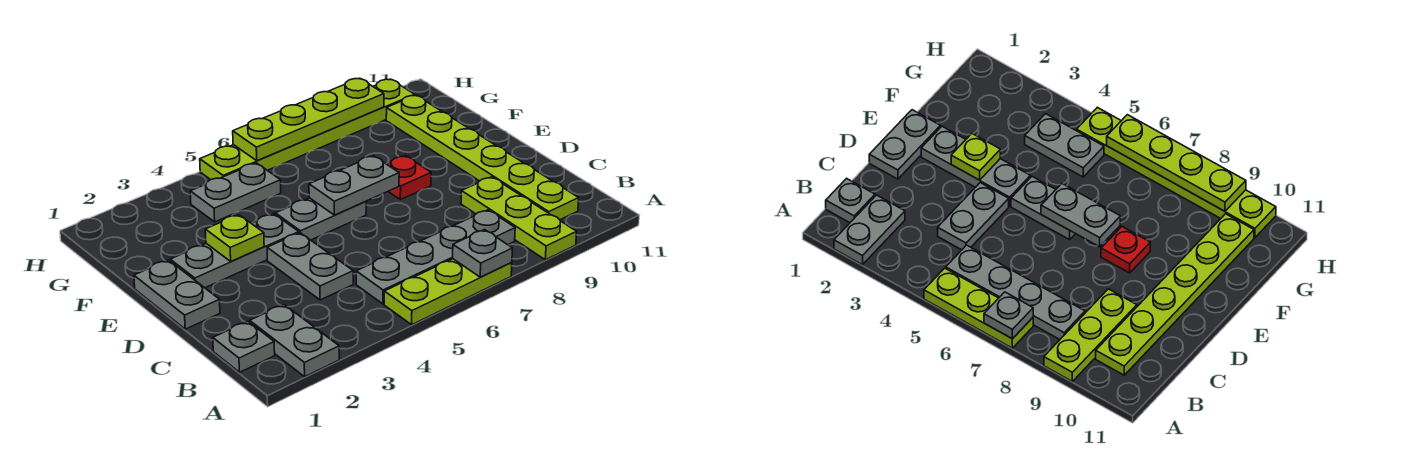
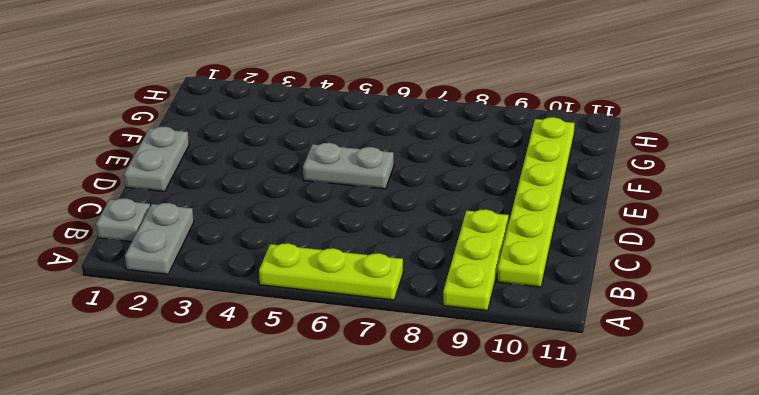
none -> grey 1x4 plate [356,210,515,304]
none -> grey 1x2 plate [267,233,353,300]
none -> grey 1x3 plate [170,214,299,288]

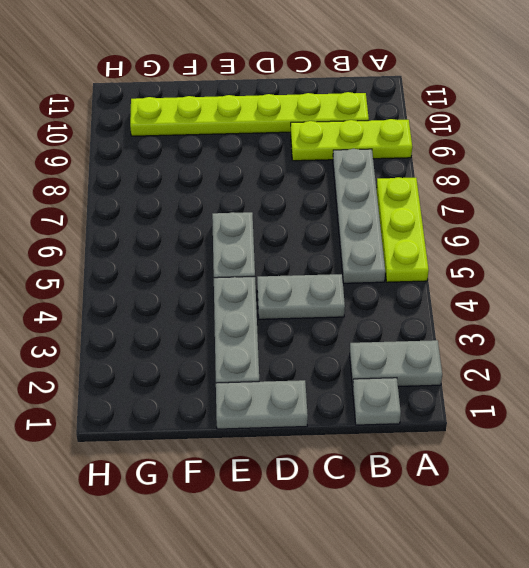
none -> red 1x1 plate [387,156,431,200]
none -> grey 1x2 plate [190,163,281,222]
none -> lime 1x6 plate [200,79,415,180]

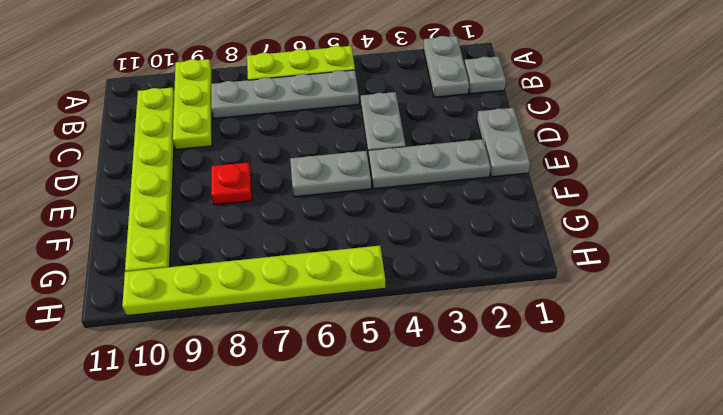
none -> grey 1x2 plate [190,163,281,222]
none -> grey 1x1 plate [453,230,513,277]
none -> lime 1x1 plate [205,215,264,261]

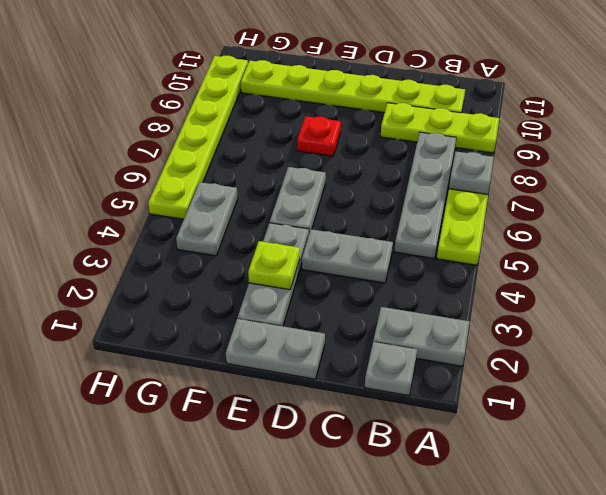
none -> grey 1x2 plate [309,156,399,215]
none -> lime 1x4 plate [233,78,384,161]

